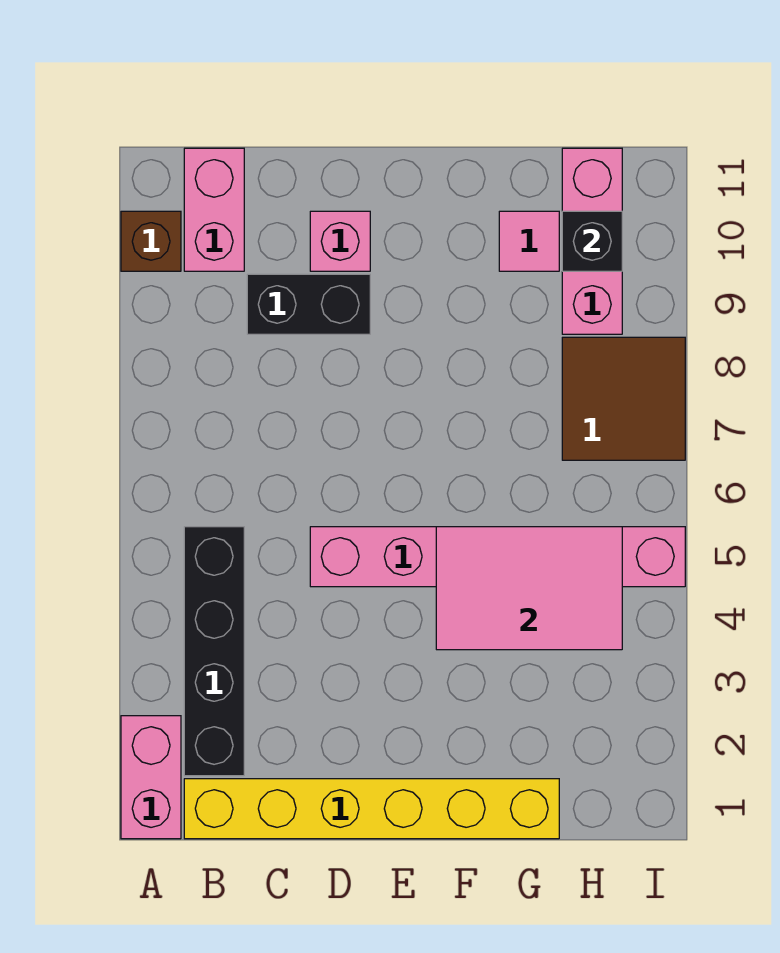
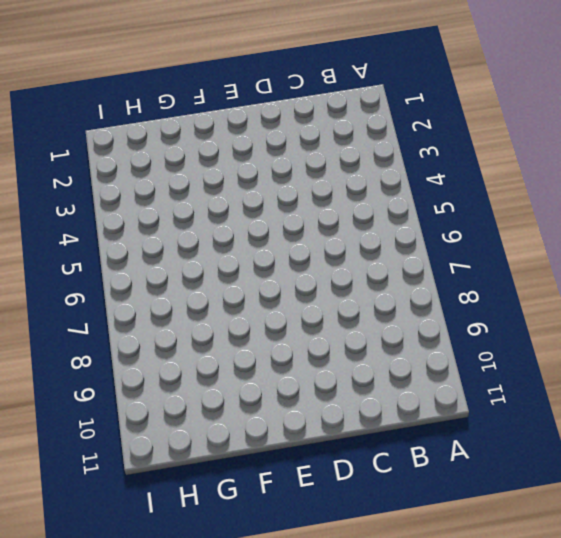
none -> pink 1x2 brick [121,716,181,839]
none -> brown 1x1 brick [121,211,181,271]
none -> yellow 1x6 brick [184,779,559,839]

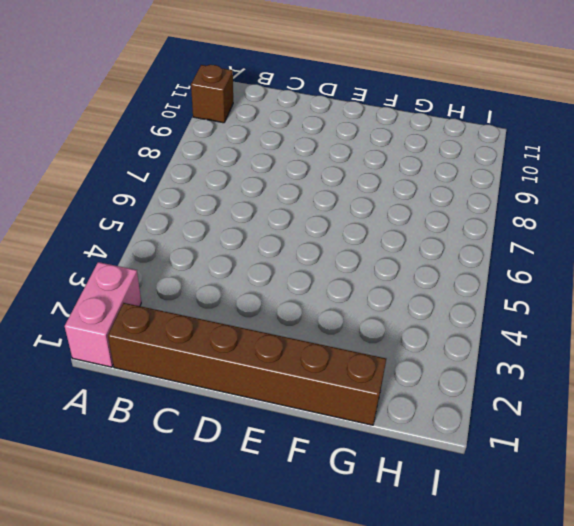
brown 1x6 brick [108,303,386,425] -> yellow 1x6 brick [184,779,559,839]
none -> black 1x4 brick [184,527,244,776]
none -> pink 1x2 brick [184,148,244,271]
none -> black 1x2 brick [247,274,370,334]

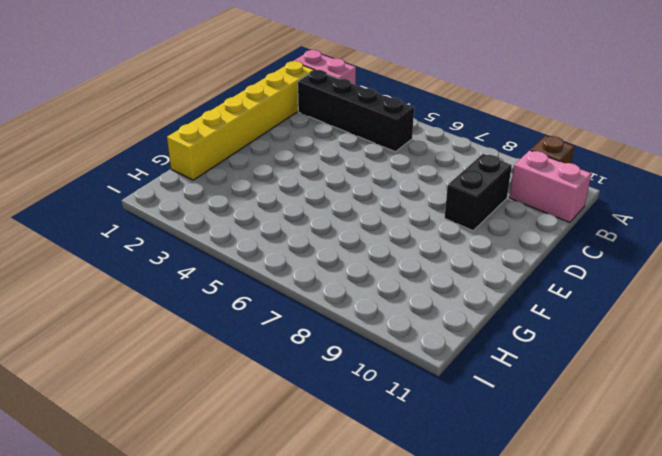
none -> pink 1x6 brick [310,527,685,587]
none -> pink 1x1 brick [310,211,370,271]
none -> pink 1x1 tile [499,211,559,271]

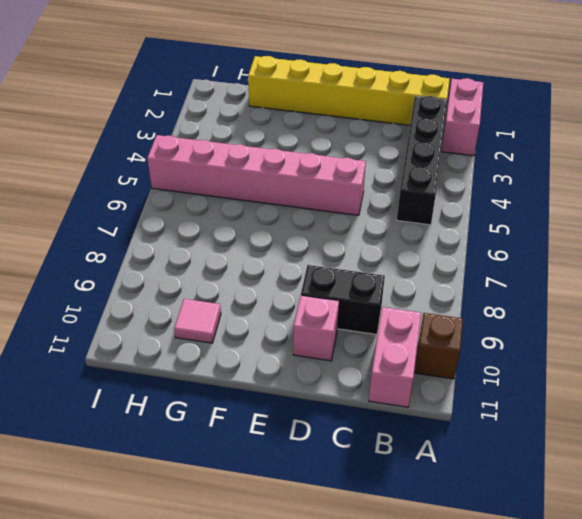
none -> brown 2x2 tile [562,337,685,460]
none -> pink 1x3 brick [562,148,622,334]
none -> pink 2x3 tile [436,527,622,650]

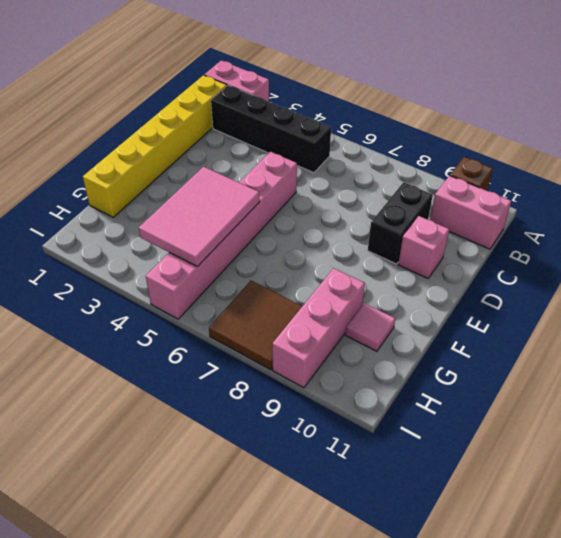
pink 1x3 brick [272,268,365,388] -> pink 1x3 brick turned to [562,148,622,334]
none -> black 1x1 brick [562,211,622,271]

